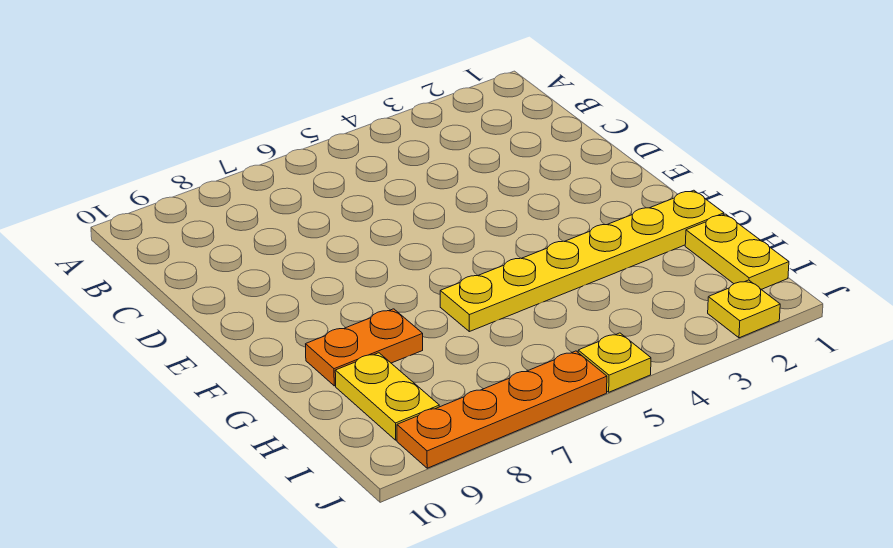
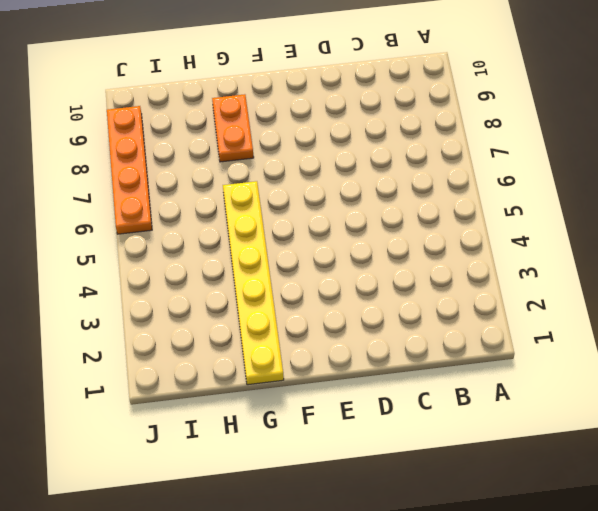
none -> yellow 1x2 plate [685,214,789,289]
none -> yellow 1x2 plate [335,353,439,440]

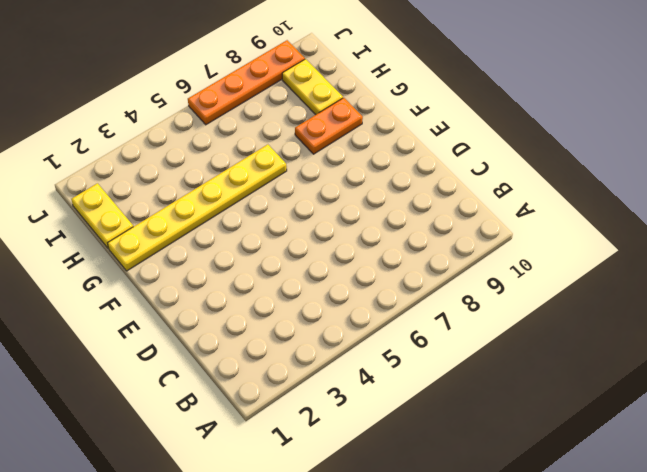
none -> yellow 1x1 plate [708,280,780,338]
none -> yellow 1x1 plate [578,333,651,392]

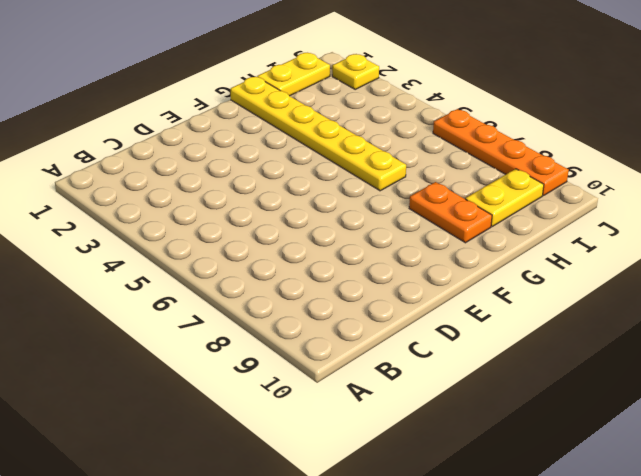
none -> yellow 1x1 plate [578,333,651,392]

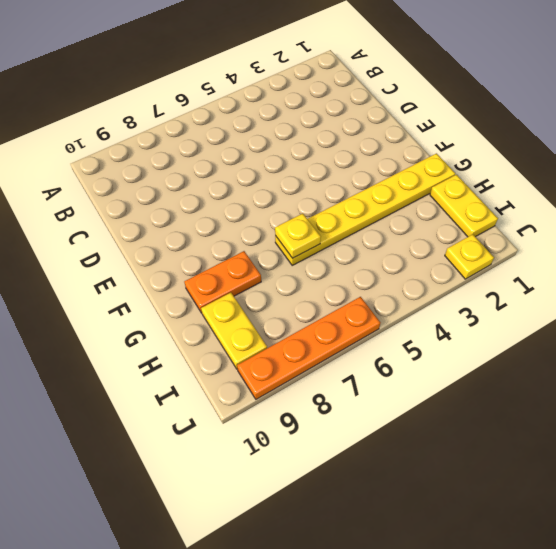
yellow 1x1 plate [275,214,321,258] -> yellow 1x1 plate moved to [578,333,651,392]

